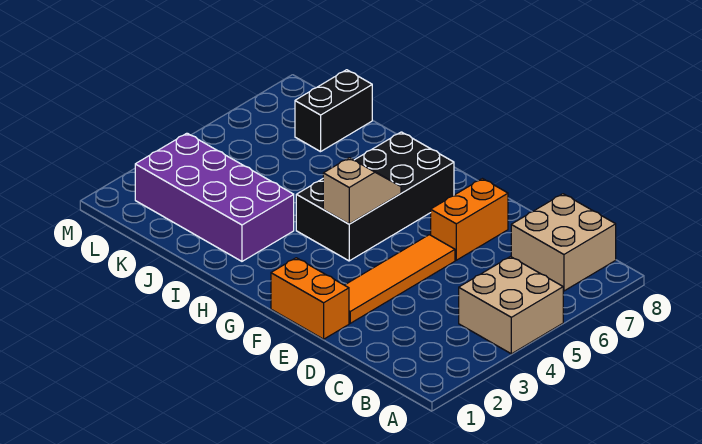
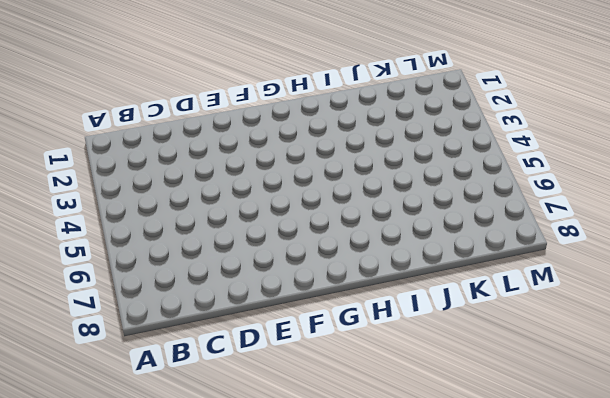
none -> tan 2x2 brick [459,257,563,354]
none -> tan 2x2 brick [511,194,616,291]

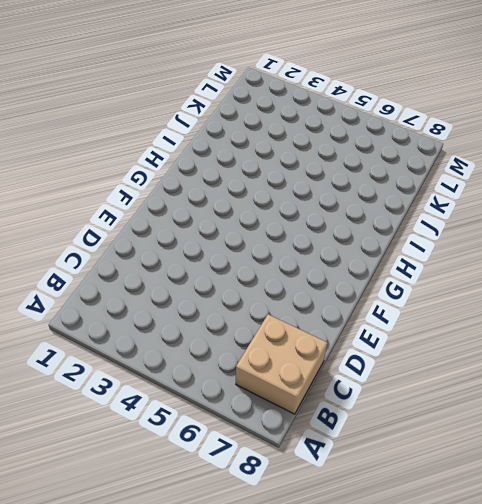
none -> tan 2x2 brick [459,257,563,354]
none -> orange 1x2 brick [271,258,349,339]

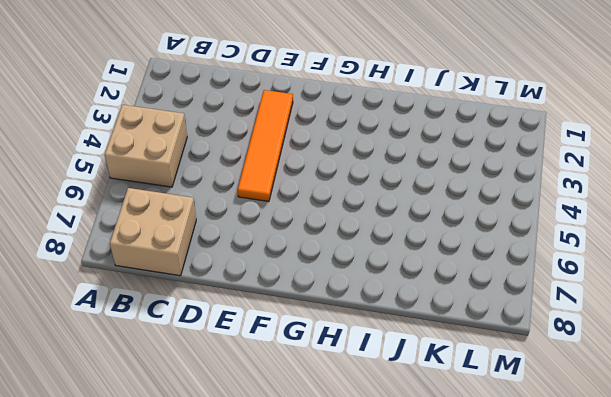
none -> orange 1x2 brick [271,258,349,339]
none -> orange 1x2 brick [431,179,508,260]

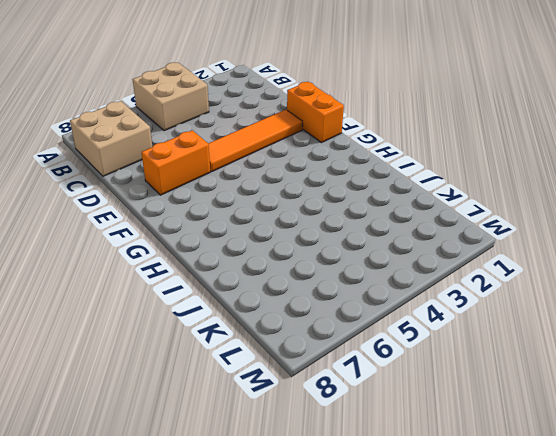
none -> black 2x4 brick [296,132,454,261]
none -> purple 2x4 brick [135,133,294,261]

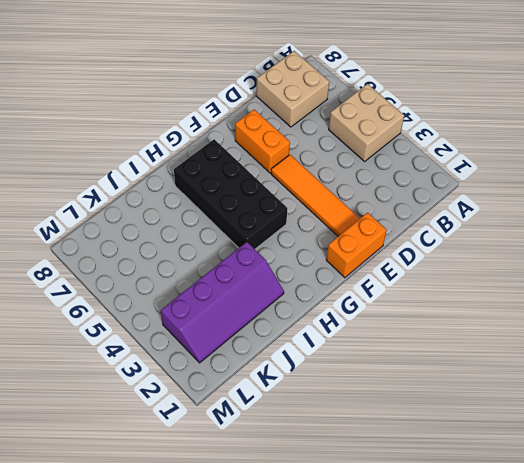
purple 2x4 slope [161,242,284,363] -> purple 2x4 brick [135,133,294,261]
none -> black 1x2 brick [295,70,372,152]
none -> tan 1x2 slope [323,158,401,224]

